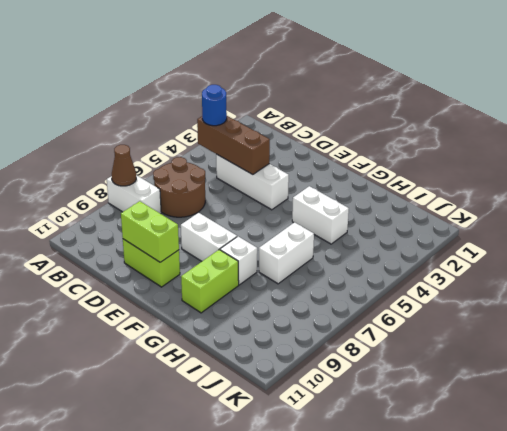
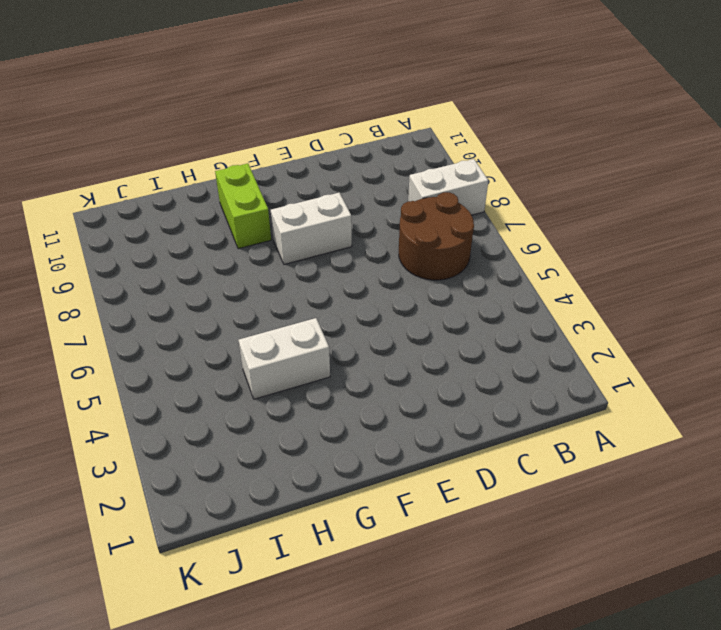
none -> white 1x3 brick [216,154,289,210]
none -> lime 1x2 brick [123,239,180,287]
none -> white 1x1 brick [220,237,257,285]

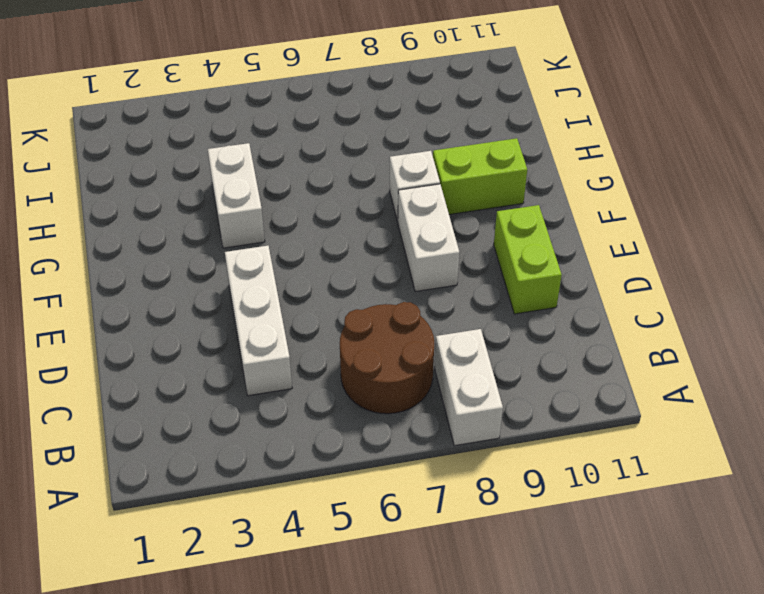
none -> white 1x2 brick [259,222,314,284]
none -> brown 1x1 cone [112,145,136,186]
none -> brown 1x3 brick [197,116,270,175]

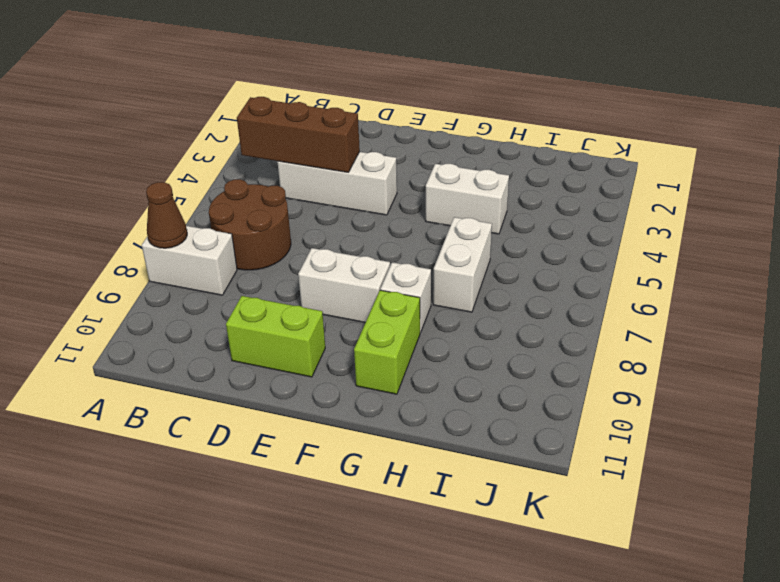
none -> lime 1x2 brick [121,201,179,262]
none -> blue 1x1 round brick [202,85,227,126]

